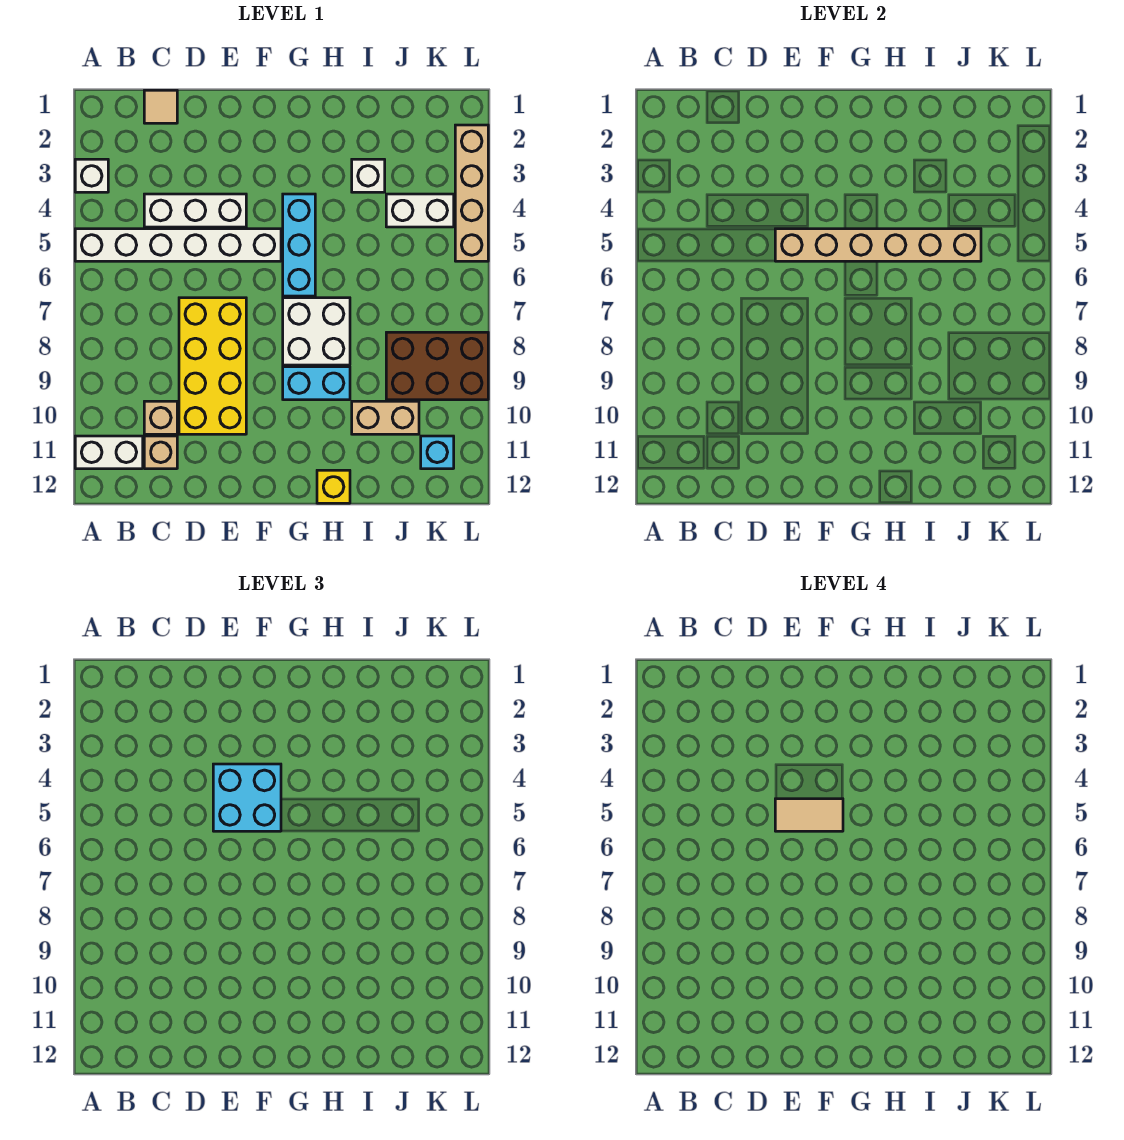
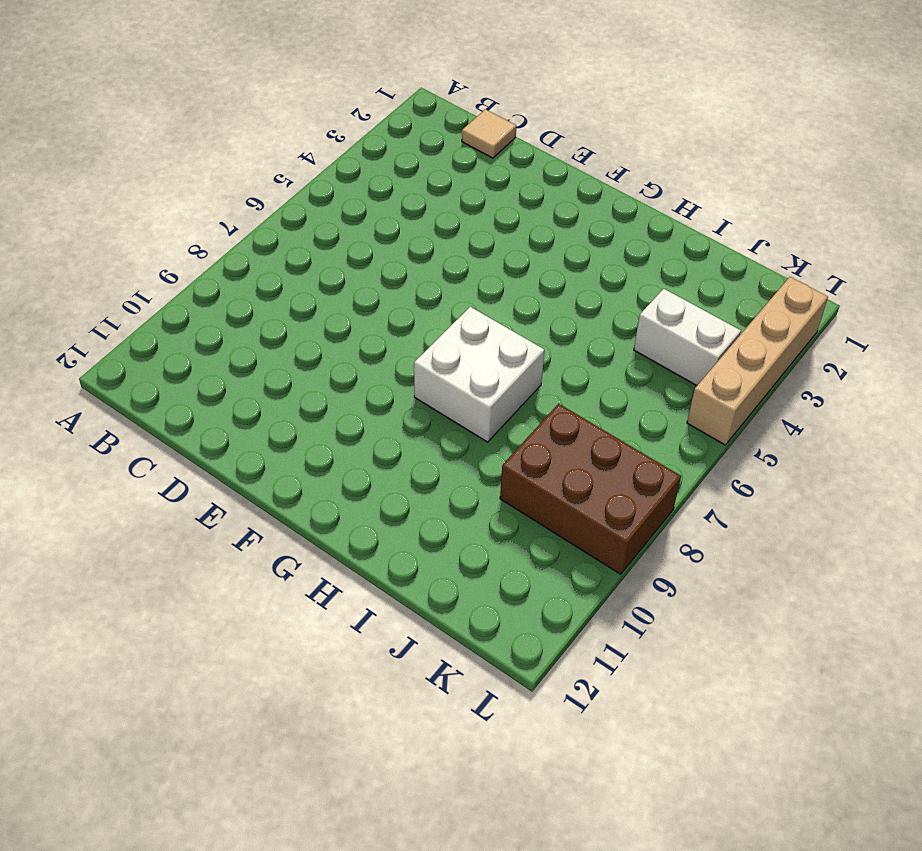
none -> white 1x1 brick [75,159,108,192]
none -> white 1x6 brick [75,229,281,261]
none -> white 1x2 brick [75,436,143,469]

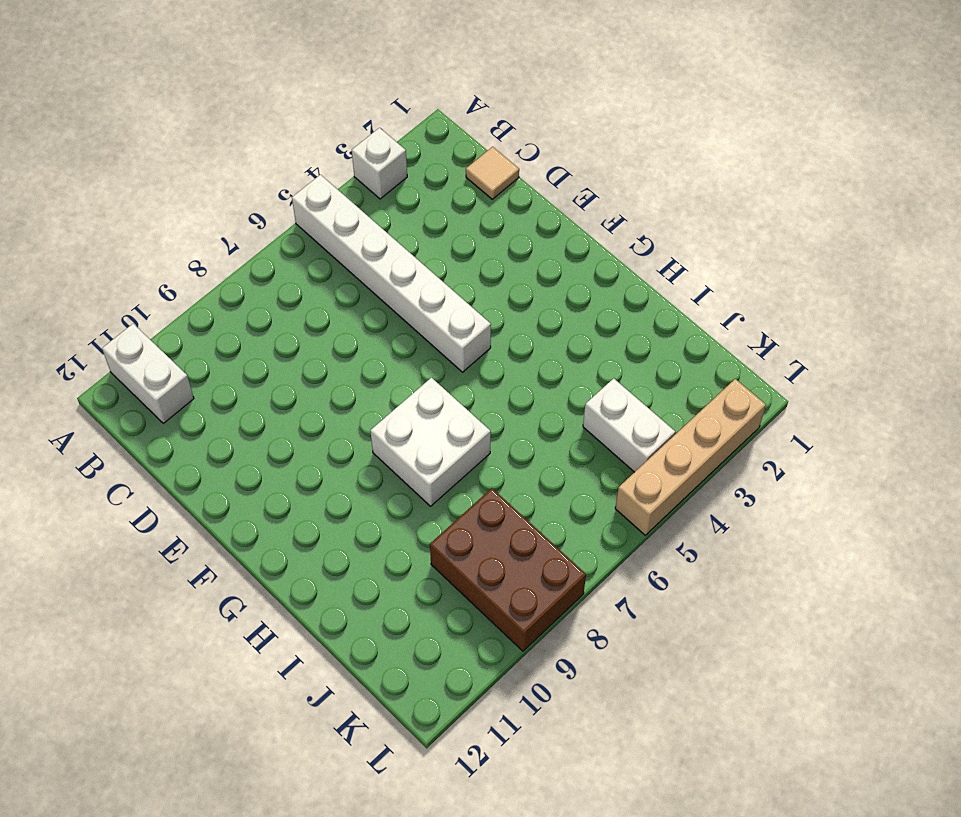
none -> white 1x3 brick [144,194,246,227]
none -> tan 1x1 brick [144,401,177,434]
none -> tan 1x1 brick [144,436,177,469]

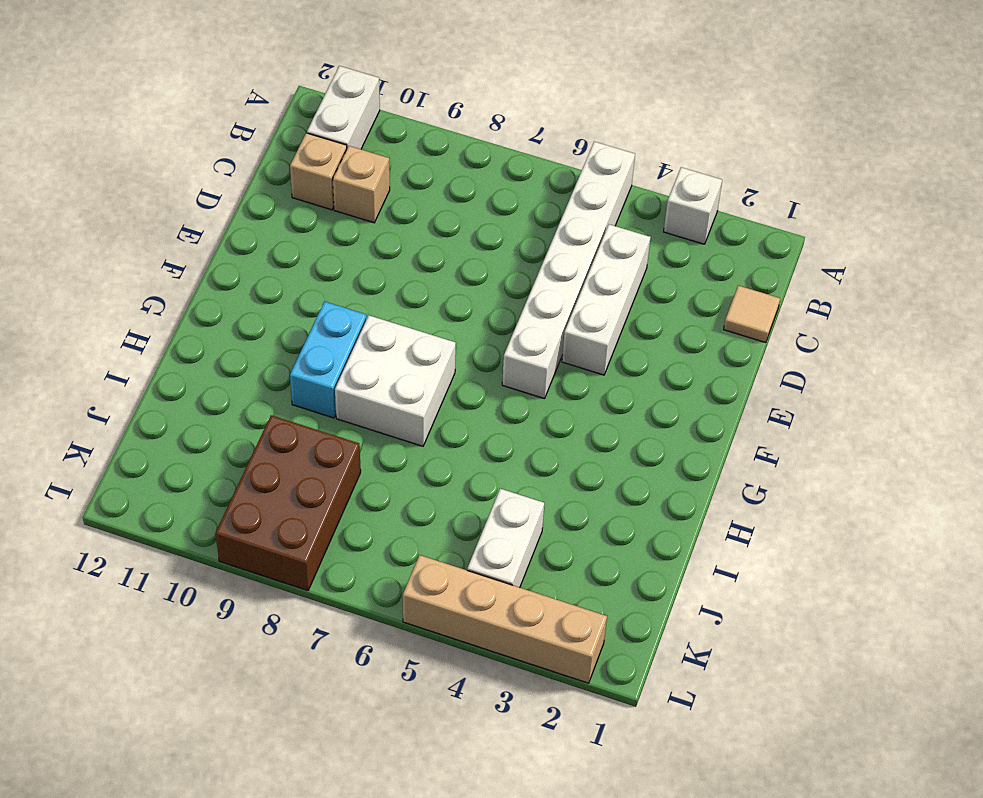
none -> yellow 2x4 brick [179,298,246,434]
none -> cyan 1x3 brick [283,194,315,296]
none -> yellow 1x1 brick [317,470,350,503]

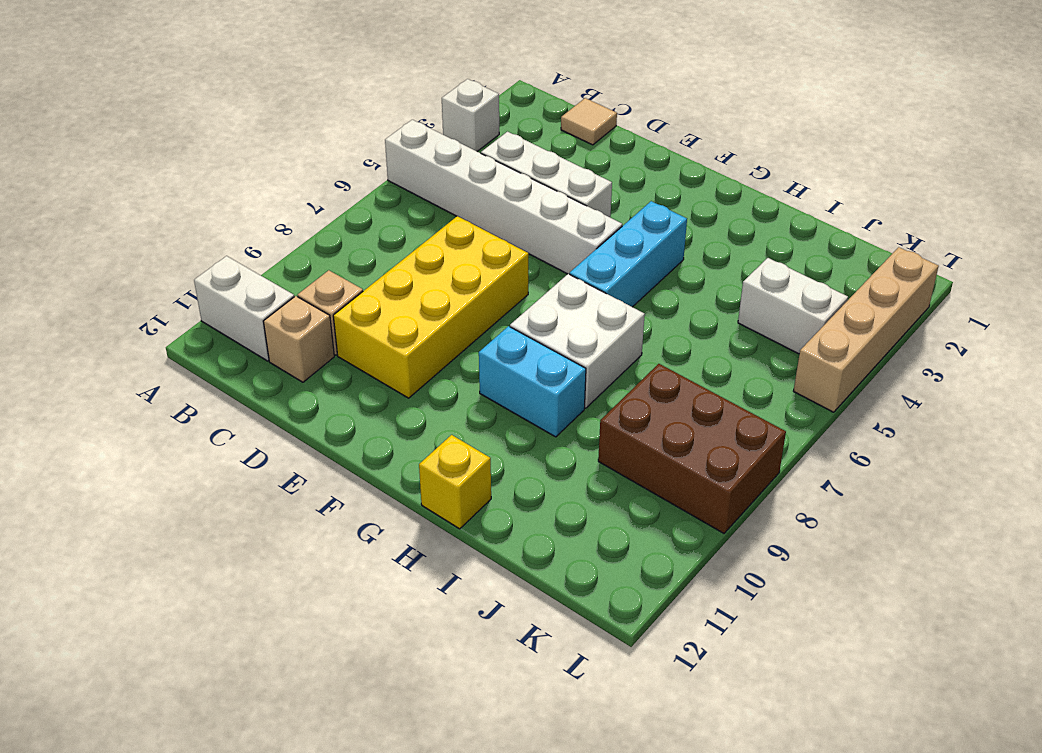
none -> white 1x1 brick [352,159,385,192]
none -> tan 1x2 brick [352,401,419,434]
none -> cyan 1x1 brick [421,436,454,469]

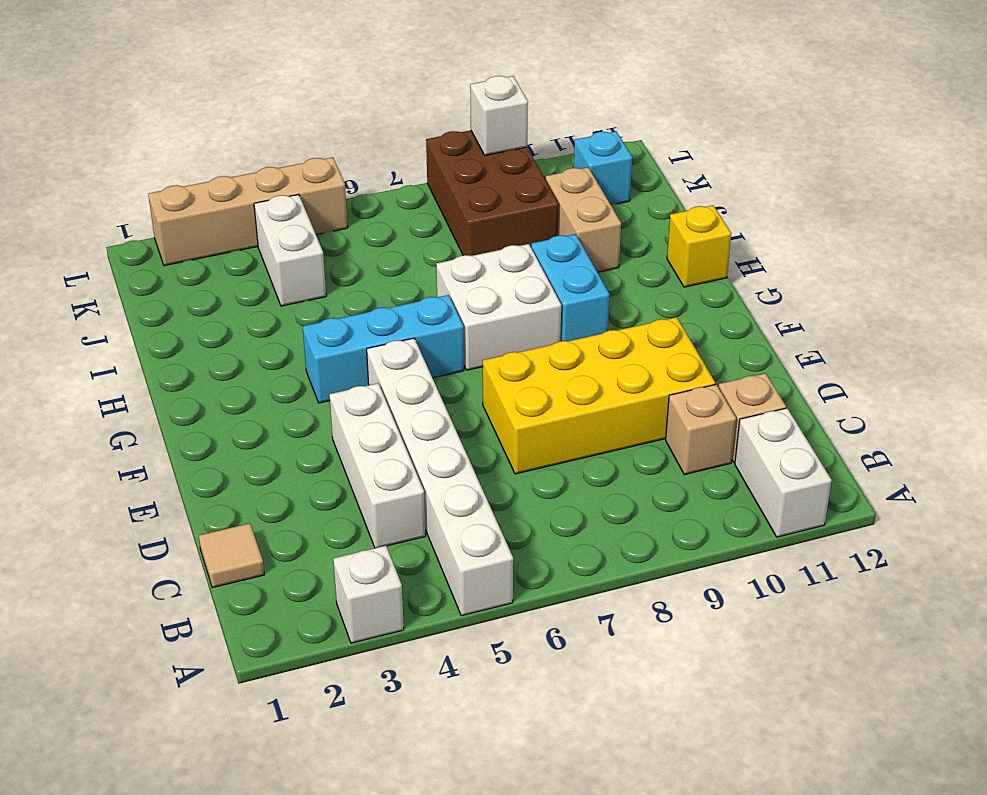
white 1x1 brick [470,76,528,155] -> white 1x1 brick moved to [352,159,385,192]
none -> tan 1x6 brick [775,229,981,261]
none -> cyan 2x2 brick [213,764,281,831]
none -> tan 1x2 tile [775,799,843,831]

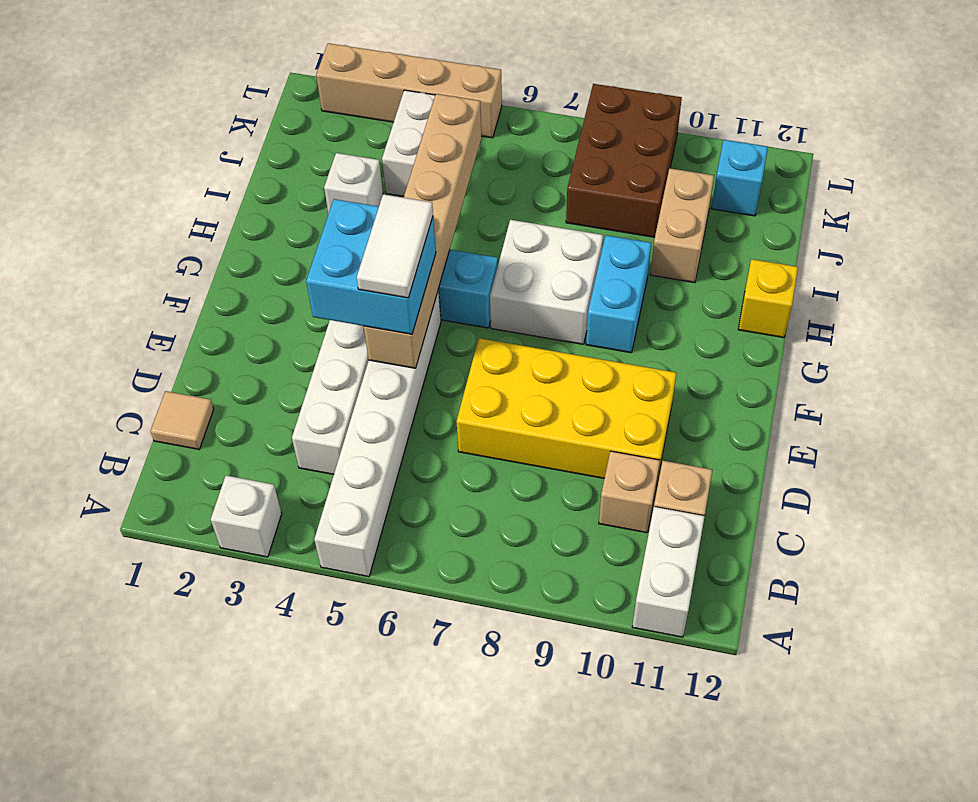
white 1x2 tile [357,194,433,298] -> tan 1x2 tile [775,799,843,831]

